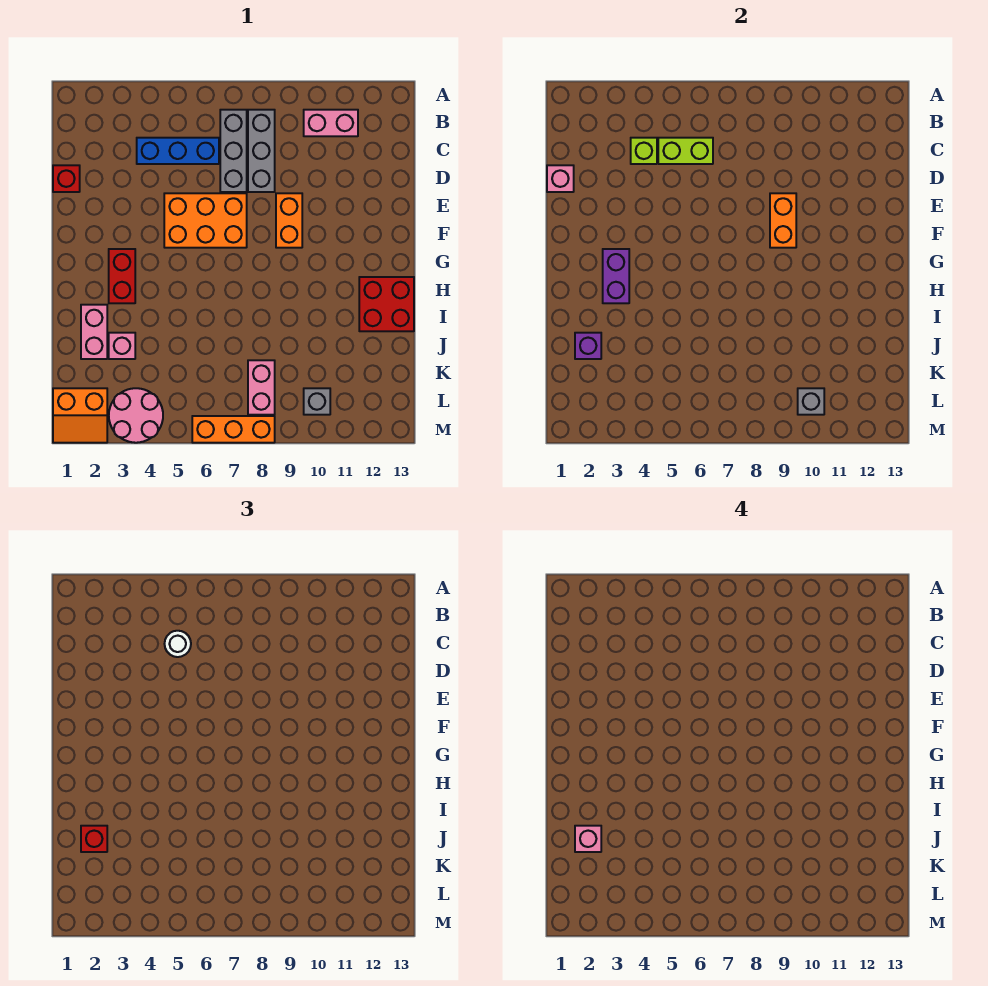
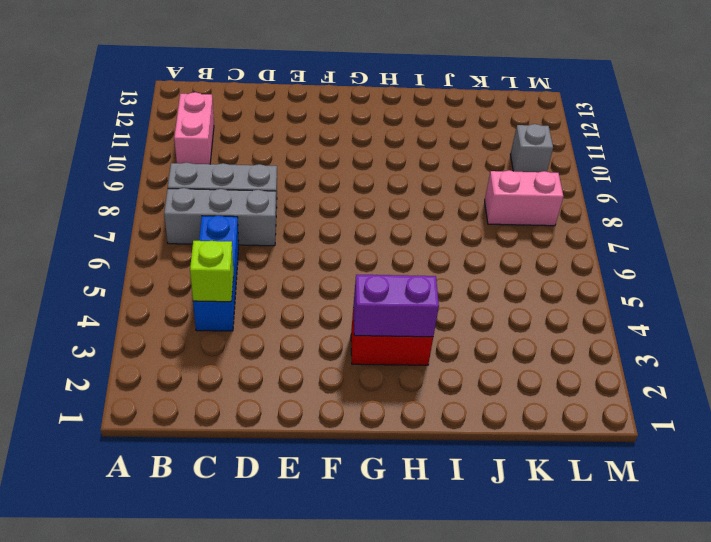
none -> red 1x1 brick [53,165,80,192]
none -> orange 2x3 brick [164,193,247,248]
none -> orange 1x2 brick [276,193,302,248]

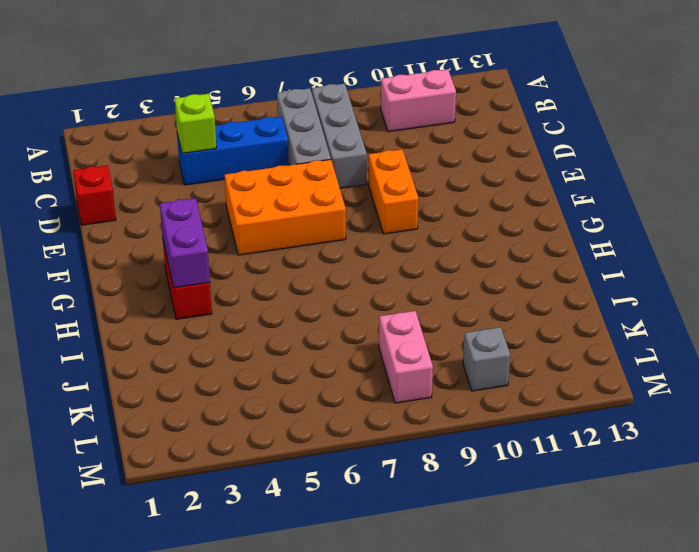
none -> red 2x2 brick [359,277,414,331]
none -> pink 1x2 brick [81,305,107,359]
none -> pink 1x1 brick [109,333,135,359]

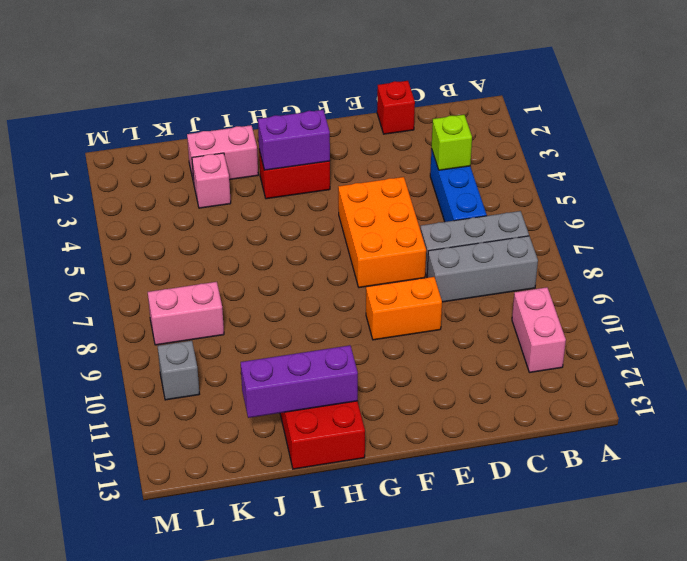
purple 1x3 brick [241,345,358,418] -> none
none -> orange 2x2 slope [53,388,107,443]
none -> pink 2x2 round brick [109,388,163,443]
none -> orange 1x3 brick [192,416,275,443]

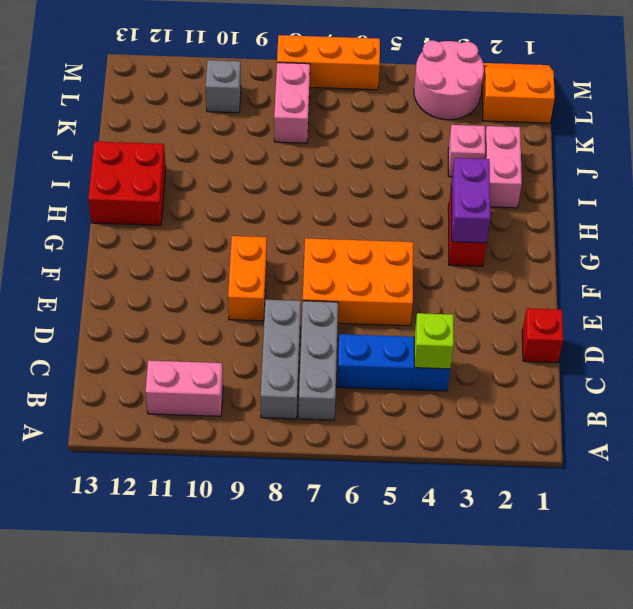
none -> lime 1x2 brick [658,138,713,164]
none -> pink 1x1 brick [547,165,574,192]
none -> orange 1x2 brick [770,193,796,248]

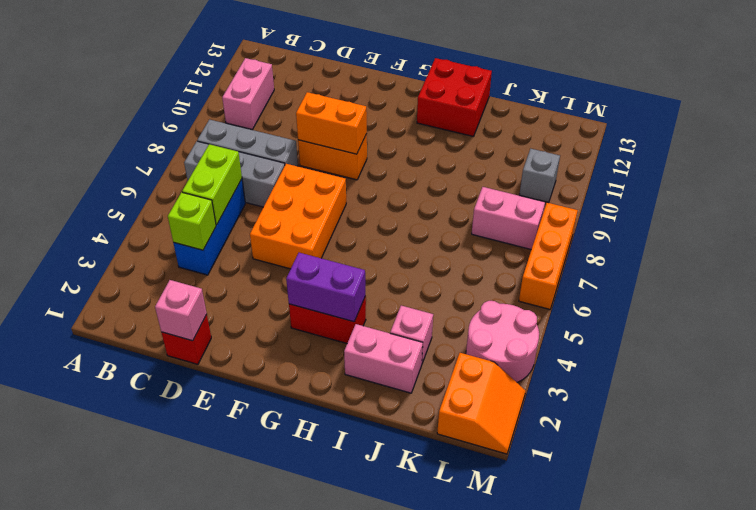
none -> purple 1x1 brick [575,333,601,359]
none -> grey 1x1 brick [798,388,824,415]
none -> white 1x1 round brick [165,631,191,657]

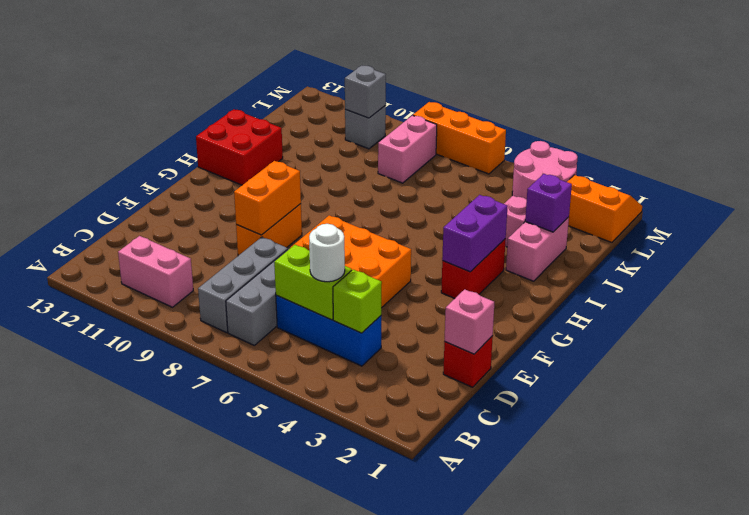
none -> red 1x1 brick [81,826,107,852]
none -> pink 1x1 brick [575,826,601,852]

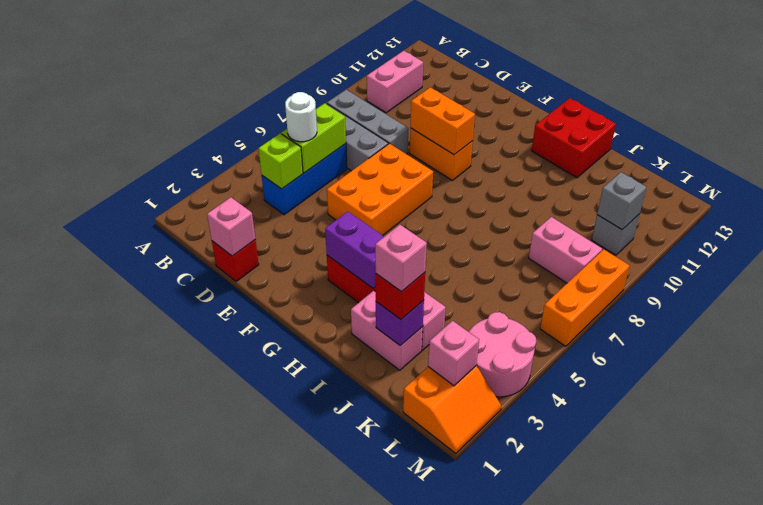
pink 1x1 brick [428,321,479,386] -> none

